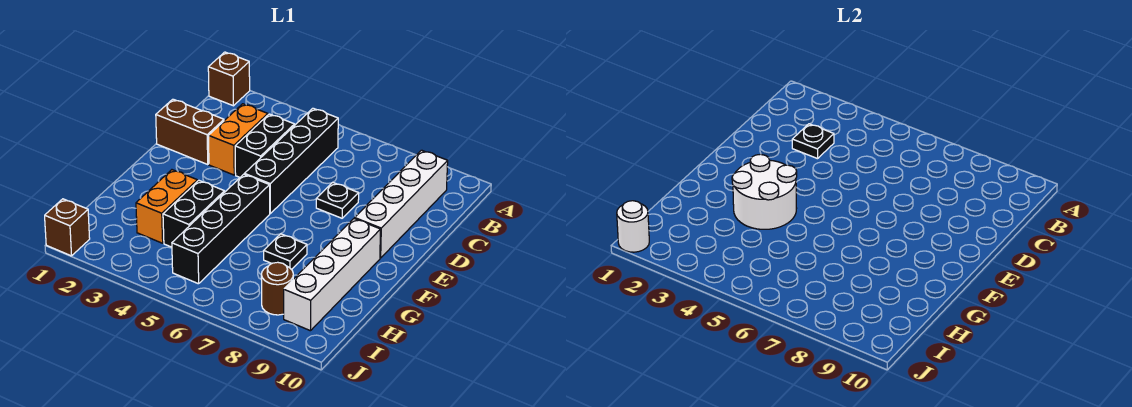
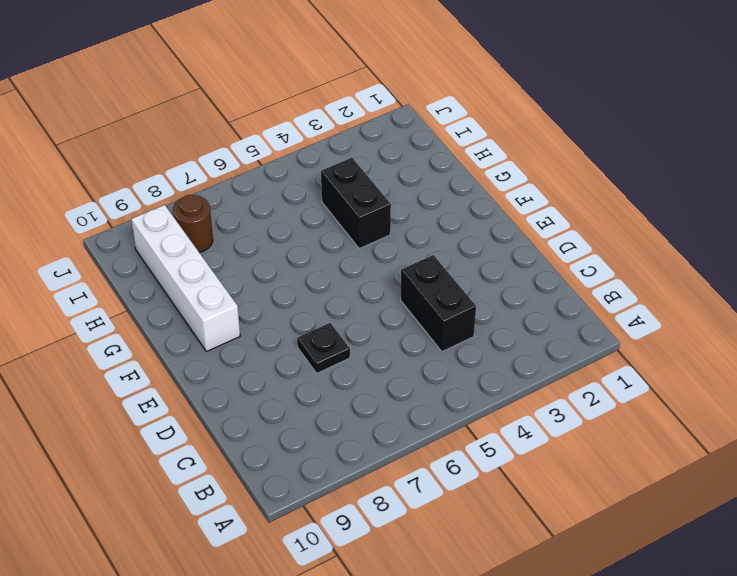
none -> brown 1x1 brick [208,52,250,106]
none -> black 1x4 brick [244,108,338,213]
none -> white 1x4 brick [355,150,448,258]

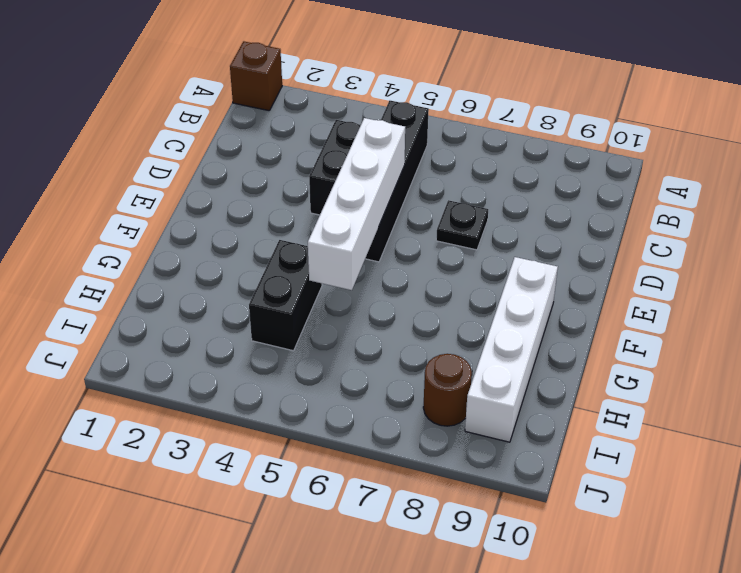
white 1x4 brick [308,118,405,290] -> white 1x4 brick moved to [355,150,448,258]
none -> orange 1x2 brick [209,104,268,175]
none -> brown 1x2 brick [156,99,224,164]
none -> black 1x4 brick [172,174,270,284]

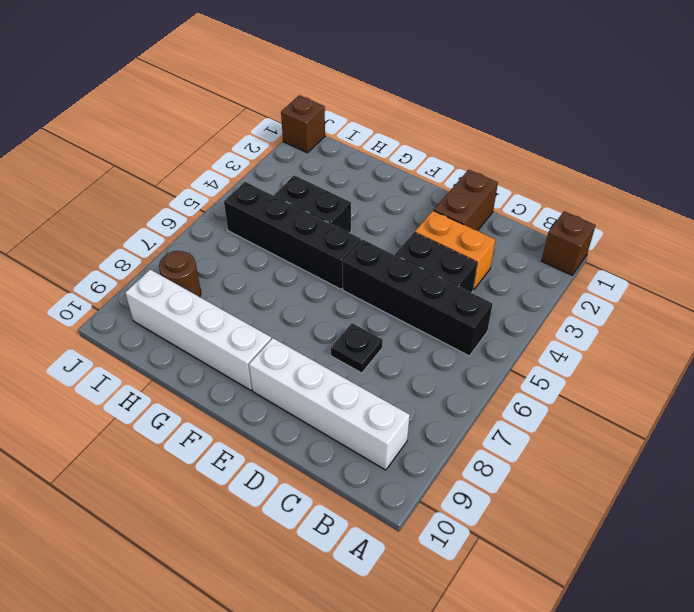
none -> orange 1x2 brick [136,170,197,243]
none -> black 1x1 plate [264,234,307,270]
none -> black 1x1 plate [792,124,834,159]

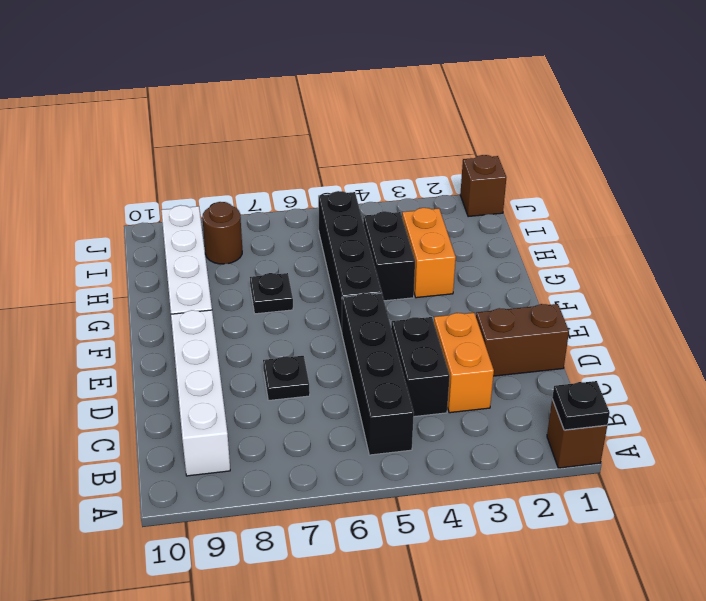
black 1x1 plate [552,381,610,430] -> black 1x1 plate moved to [792,124,834,159]
none -> white 2x2 round brick [732,154,797,229]
none -> white 1x1 round brick [617,201,649,252]

